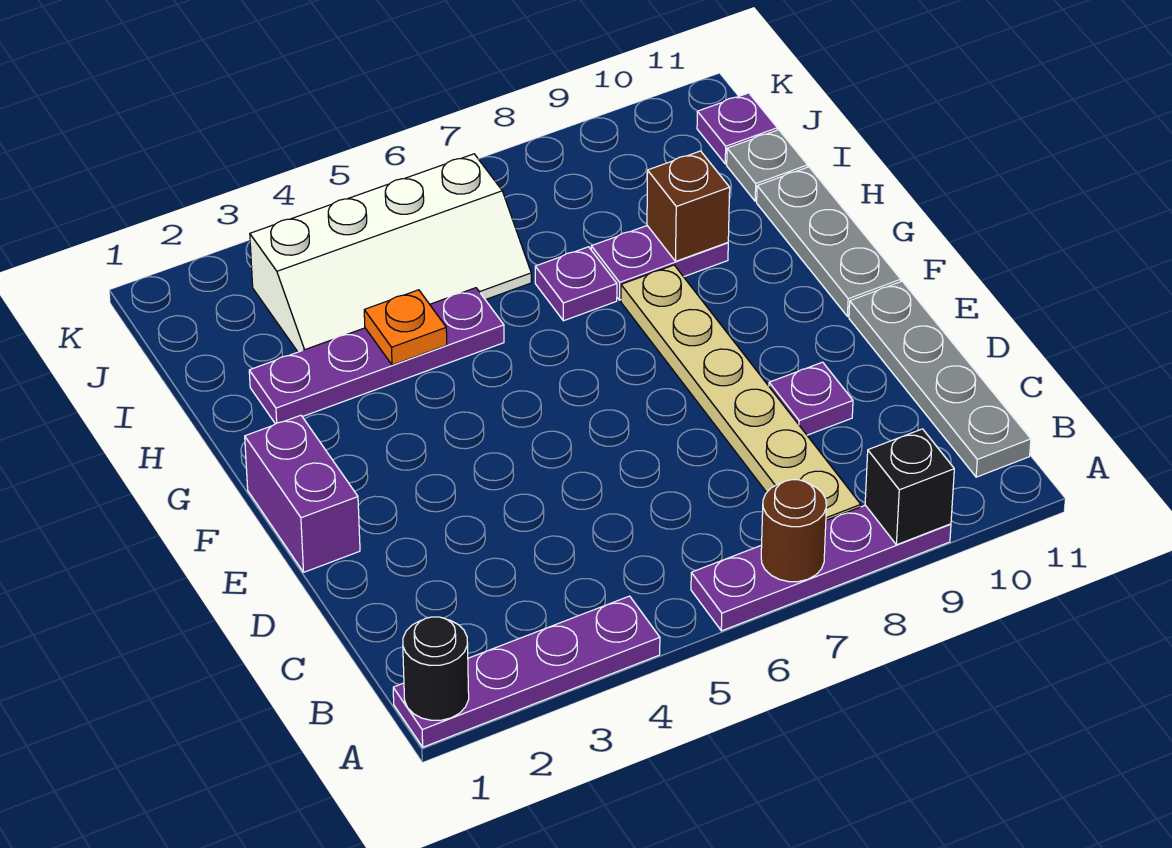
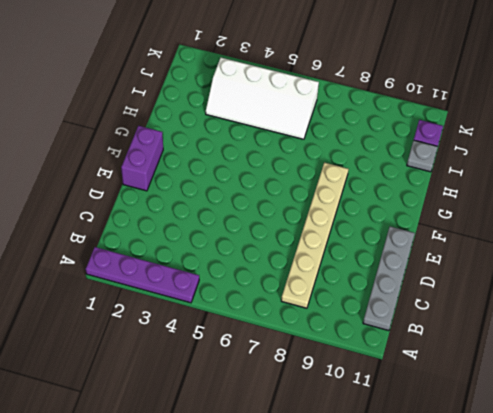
none -> purple 1x4 plate [691,505,951,631]
none -> purple 1x1 plate [769,362,853,435]
none -> grey 1x3 plate [757,167,901,316]

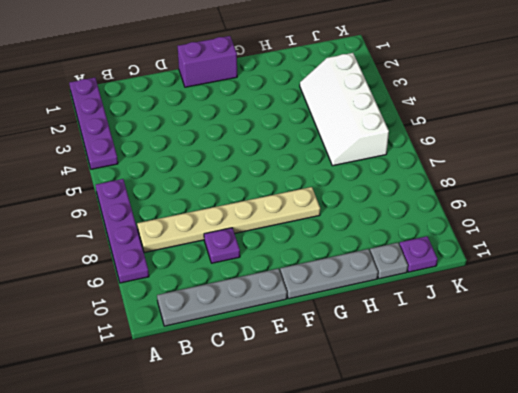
none -> purple 1x4 plate [249,288,504,424]
none -> purple 1x1 plate [535,247,617,321]
none -> purple 1x2 plate [591,226,728,300]

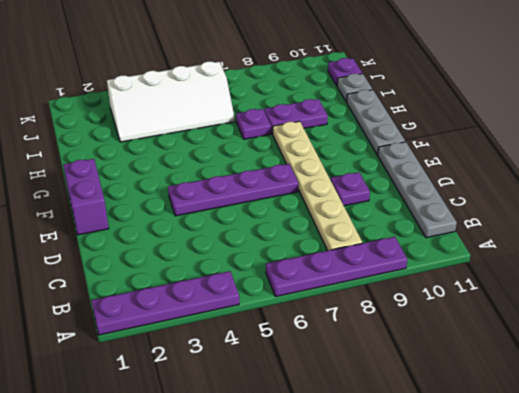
purple 1x4 plate [168,164,298,216] -> purple 1x4 plate moved to [249,288,504,424]
none -> black 1x1 round brick [403,617,469,720]
none -> brown 1x1 round brick [761,480,826,582]
none -> black 1x1 brick [865,429,954,545]

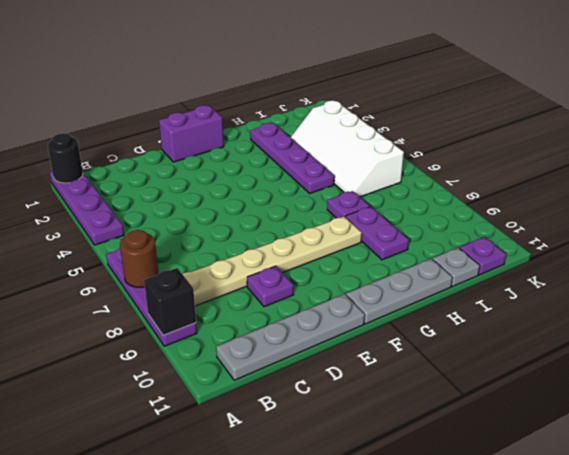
none -> orange 1x1 plate [364,290,447,365]
none -> brown 1x1 brick [647,151,730,261]

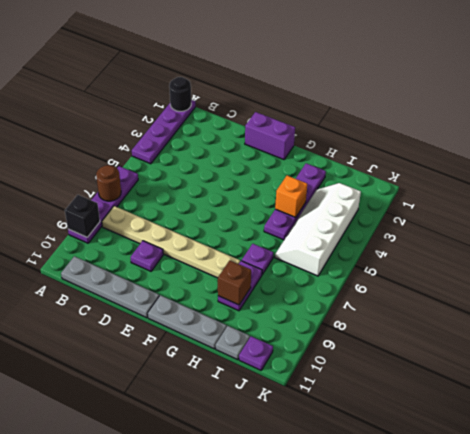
orange 1x1 brick [275,176,307,218] -> orange 1x1 plate [364,290,447,365]

